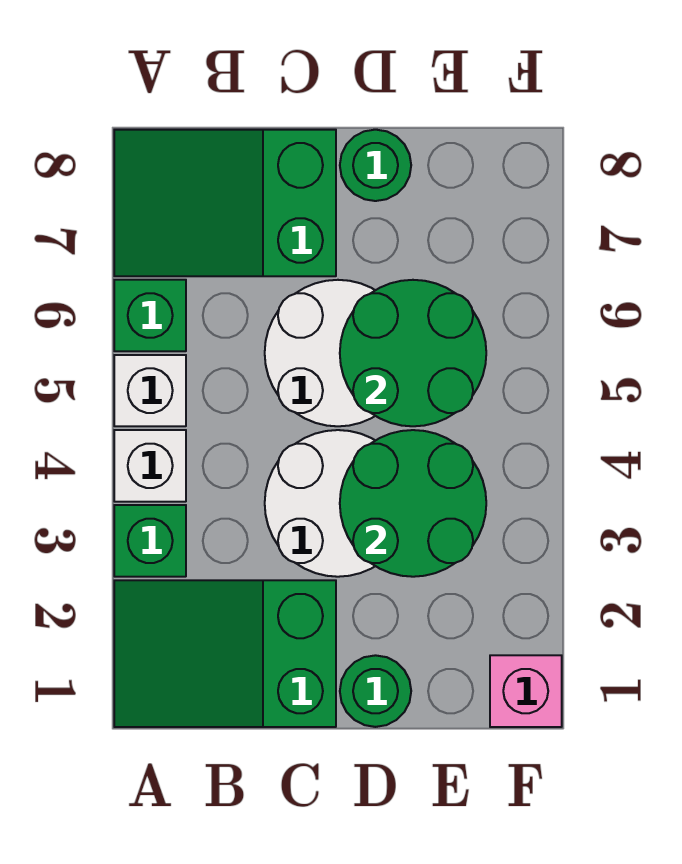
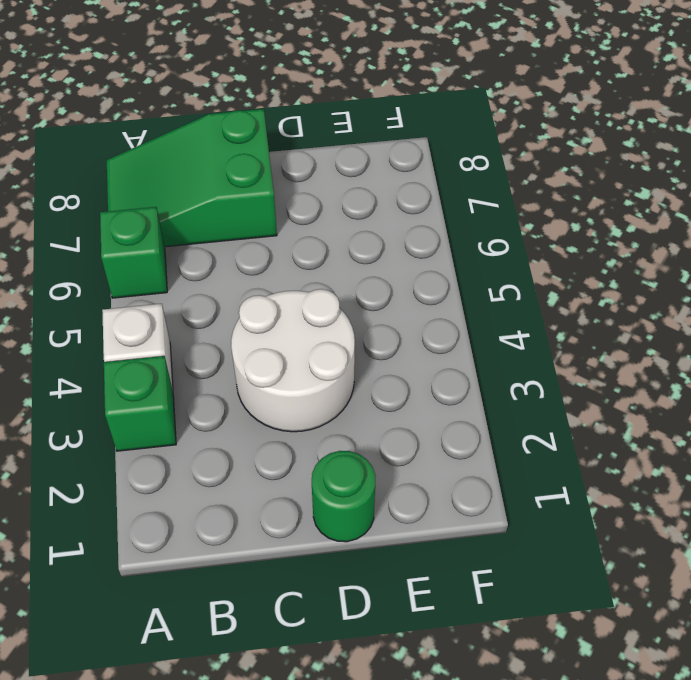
none -> green 2x3 slope [114,580,336,727]
none -> white 1x1 brick [114,355,186,426]
none -> white 2x2 round brick [265,280,375,426]

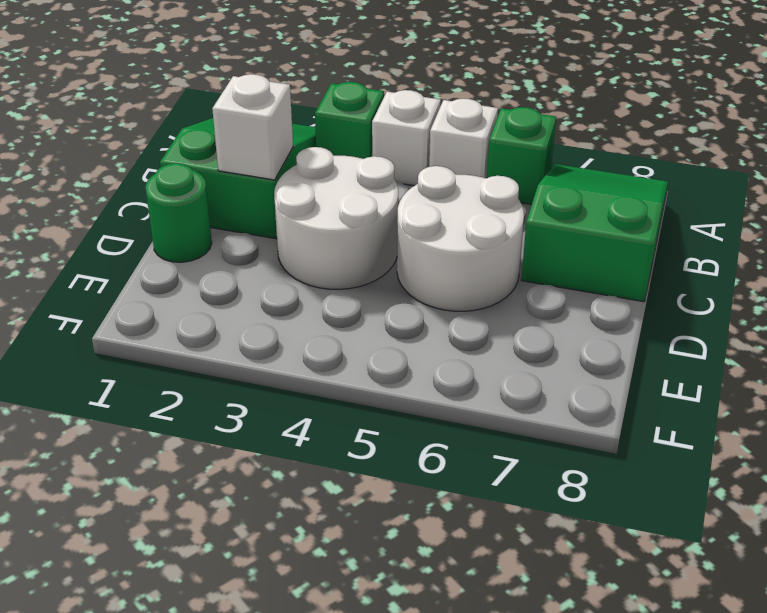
white 1x1 brick [212,74,293,180] -> none
none -> green 1x1 round brick [340,130,411,201]
none -> pink 1x1 brick [490,655,562,727]
none -> green 2x2 round brick [340,430,486,577]

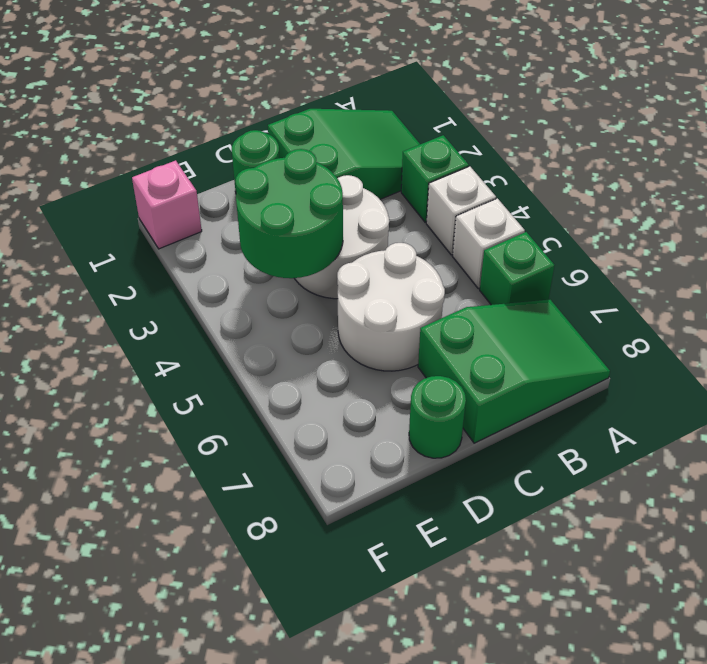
none -> green 2x2 round brick [340,280,486,426]

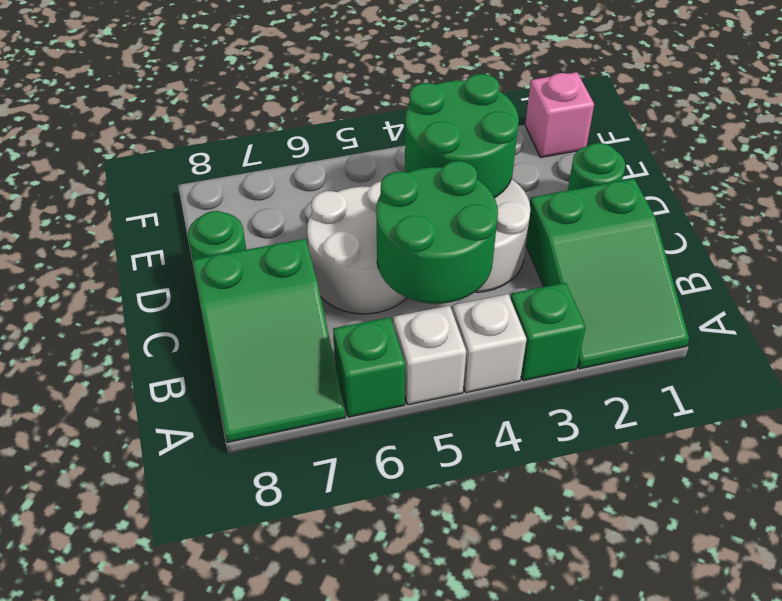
green 2x2 round brick [376,161,498,304] -> green 2x2 round brick moved to [340,280,486,426]

